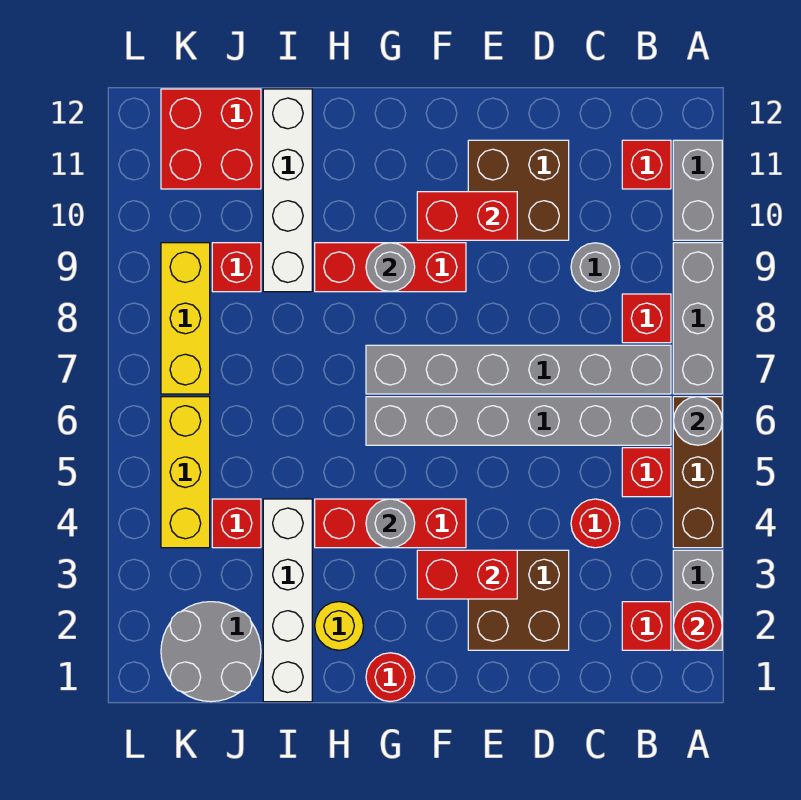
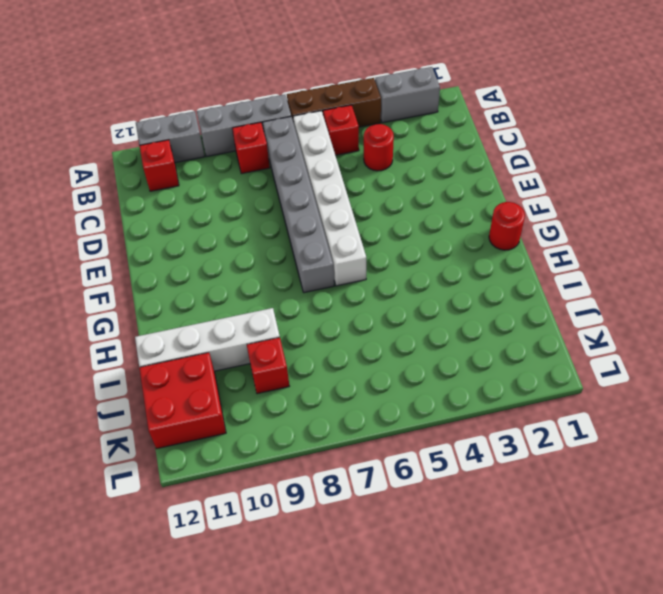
white 1x6 brick [293,111,366,286] -> grey 1x6 brick [366,397,671,445]
none -> red 1x1 brick [622,602,671,650]
none -> grey 1x1 round brick [571,243,620,292]
none -> brown 2x2 brick [468,550,569,650]
none -> brown 2x2 brick [468,140,569,240]

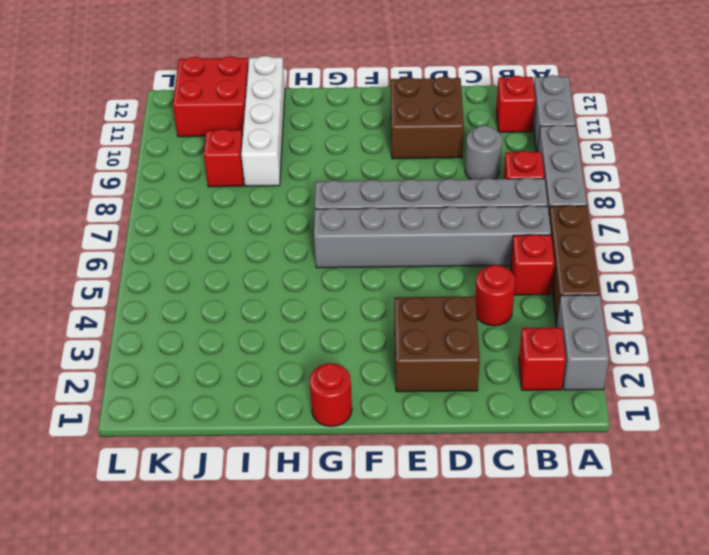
none -> red 1x3 brick [315,499,466,548]
none -> red 1x3 brick [315,243,466,292]
none -> yellow 1x1 round brick [315,602,363,650]
none -> white 1x4 brick [263,499,312,702]

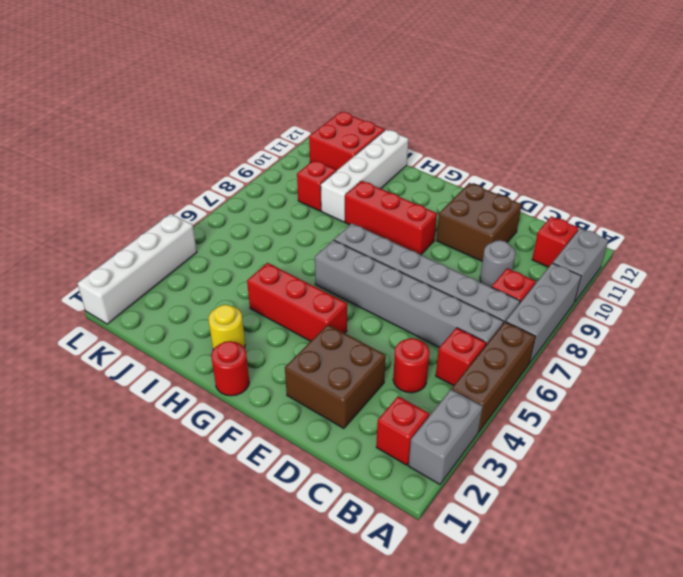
white 1x4 brick [77,214,197,324] -> white 1x4 brick moved to [263,499,312,702]
none -> grey 2x2 round brick [161,602,261,702]
none -> red 1x1 brick [212,499,261,548]
none -> yellow 1x3 brick [161,397,210,548]
none -> yellow 1x3 brick [161,243,210,394]

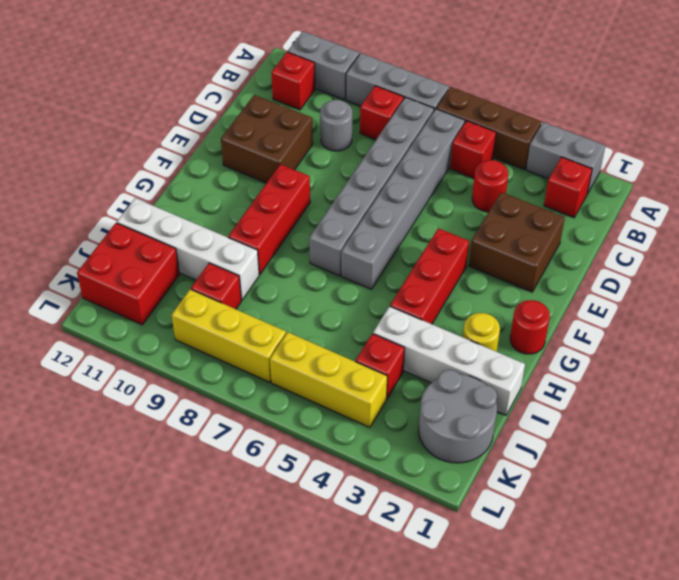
none -> red 1x1 round brick [673,602,722,650]
none -> grey 1x1 round brick [673,397,722,445]
none -> red 1x2 brick [417,550,517,599]
none -> red 1x2 brick [417,192,517,240]

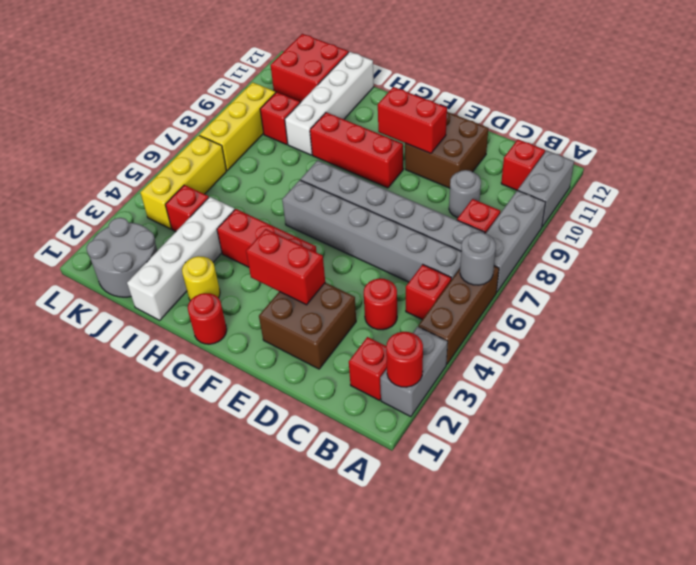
none -> grey 1x1 round brick [366,499,415,548]
none -> grey 1x1 round brick [366,243,415,292]

